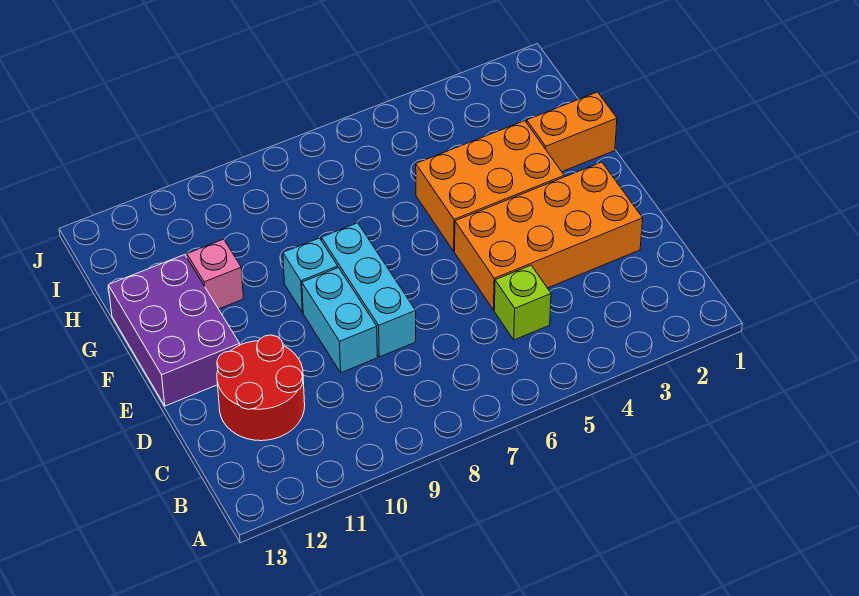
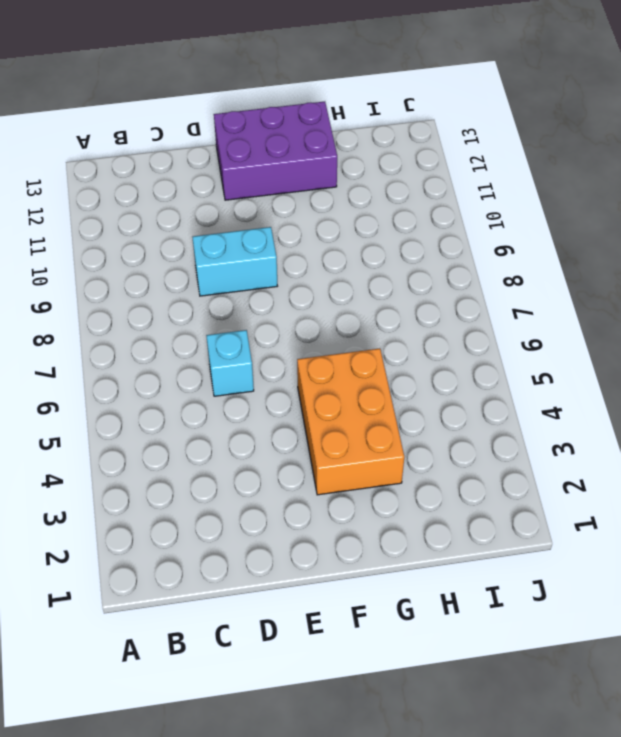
cyan 1x1 brick [206,330,254,396] -> cyan 1x1 brick moved to [283,238,338,312]
none -> lime 1x1 brick [494,265,551,340]
none -> red 2x2 round brick [217,335,305,441]

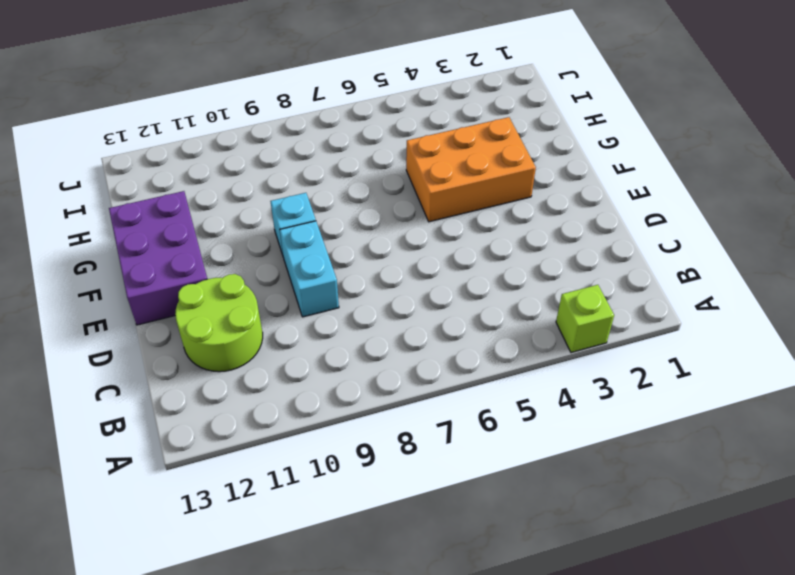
lime 1x1 brick [556,285,614,353] -> lime 1x1 brick moved to [494,265,551,340]
lime 2x2 round brick [175,274,263,372] -> red 2x2 round brick [217,335,305,441]
none -> orange 2x4 brick [455,162,643,310]
none -> cyan 1x3 brick [321,223,416,357]

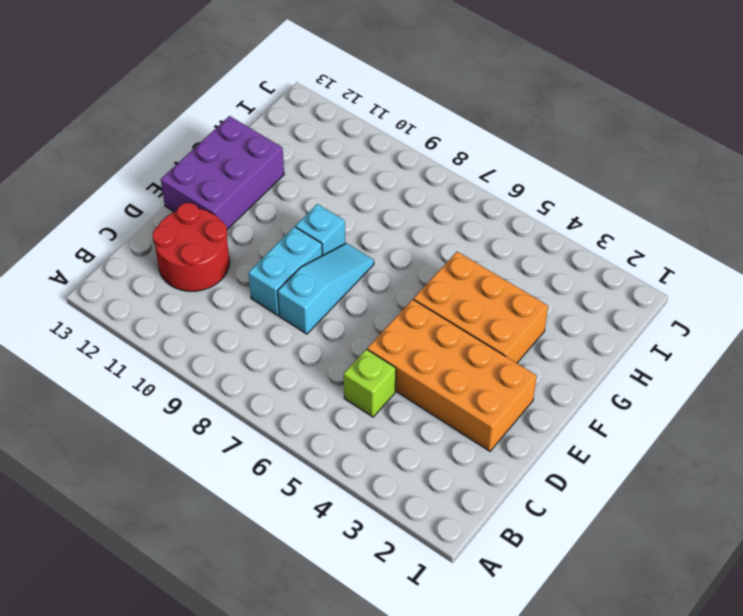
cyan 1x3 slope [278,243,374,334] -> cyan 1x3 brick [321,223,416,357]
none -> orange 1x2 brick [527,92,617,172]
none -> pink 1x1 brick [187,239,243,309]

